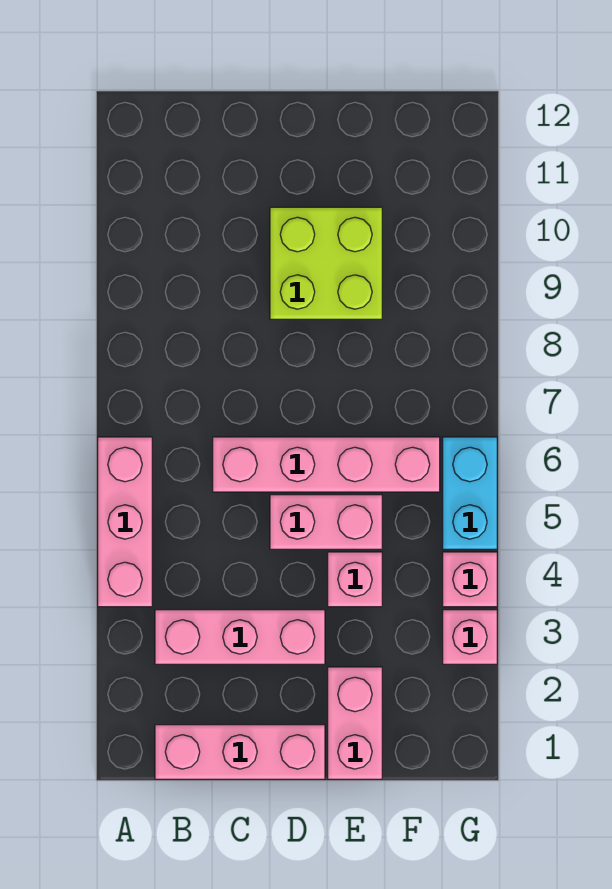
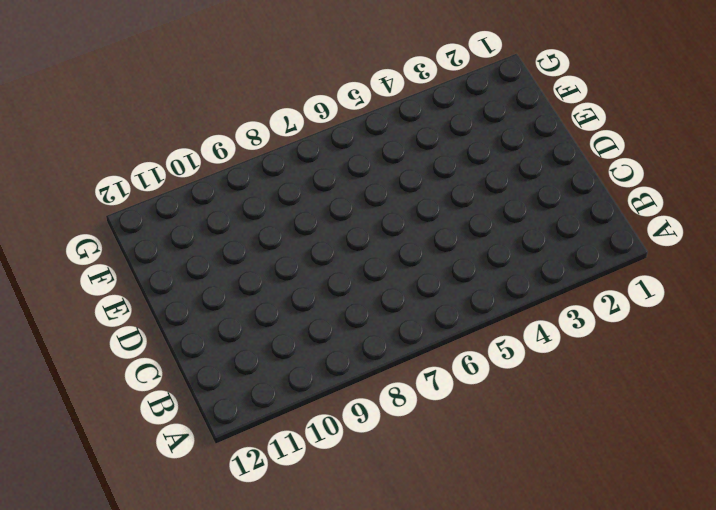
none -> pink 1x3 brick [98,437,152,607]
none -> pink 1x3 brick [155,725,325,779]

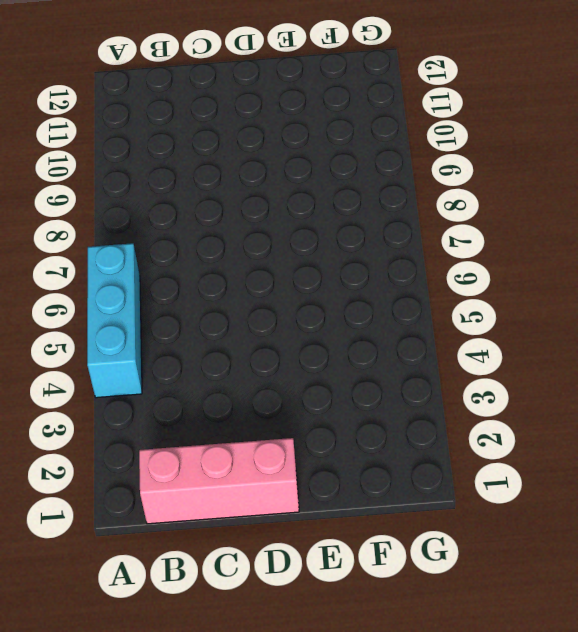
cyan 1x3 brick [87,243,142,398] -> pink 1x3 brick [98,437,152,607]
none -> pink 1x3 brick [155,610,325,664]
none -> pink 1x4 brick [213,437,440,492]

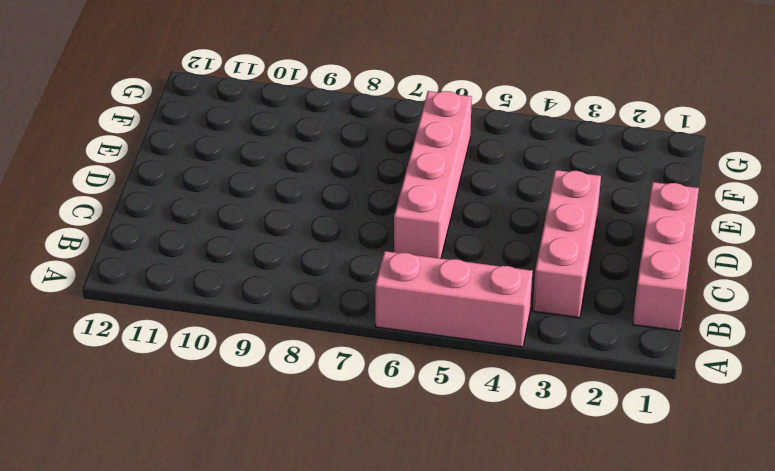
none -> pink 1x2 brick [270,495,382,549]
none -> lime 2x2 brick [270,207,382,319]

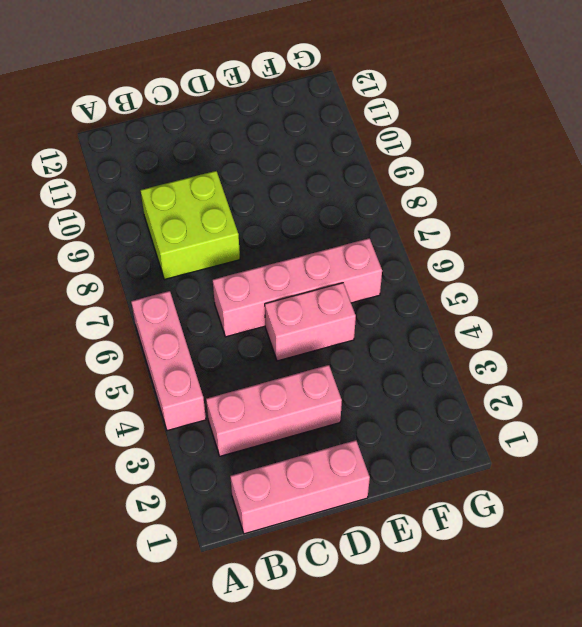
lime 2x2 brick [141,171,240,279] -> lime 2x2 brick moved to [270,207,382,319]
none -> pink 1x2 brick [328,667,382,779]
none -> pink 1x1 brick [328,552,382,607]

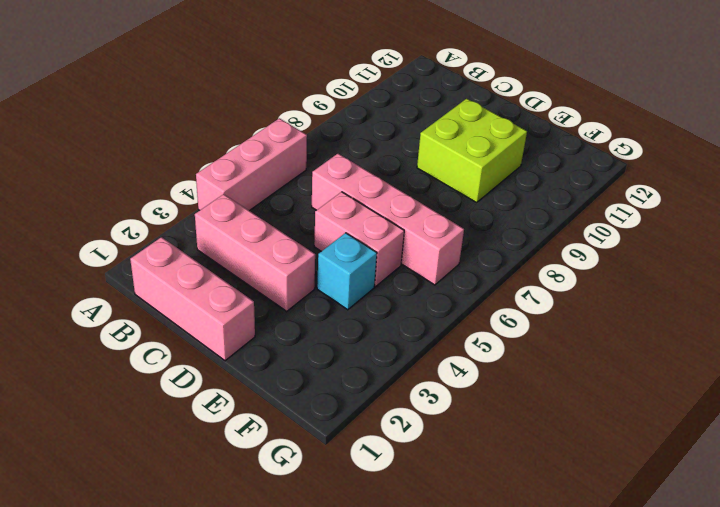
cyan 1x1 brick [317,233,377,310] -> pink 1x1 brick [328,552,382,607]
none -> pink 1x2 brick [328,667,382,779]
none -> pink 1x1 brick [443,610,497,664]

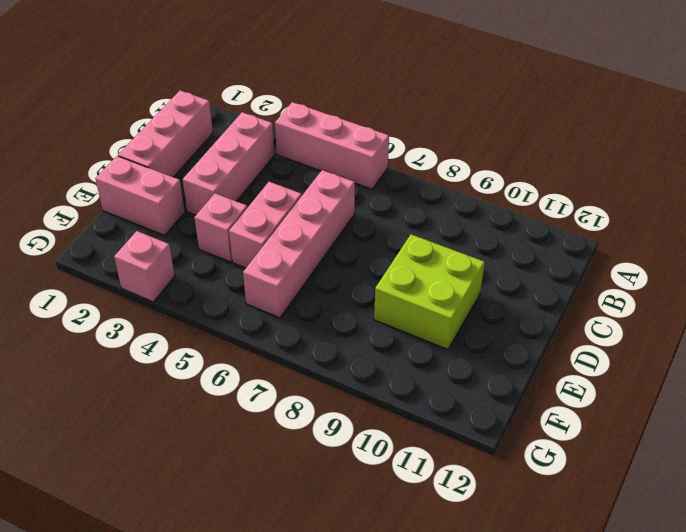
none -> pink 1x1 brick [443,552,497,607]
none -> cyan 1x2 brick [443,437,497,549]

